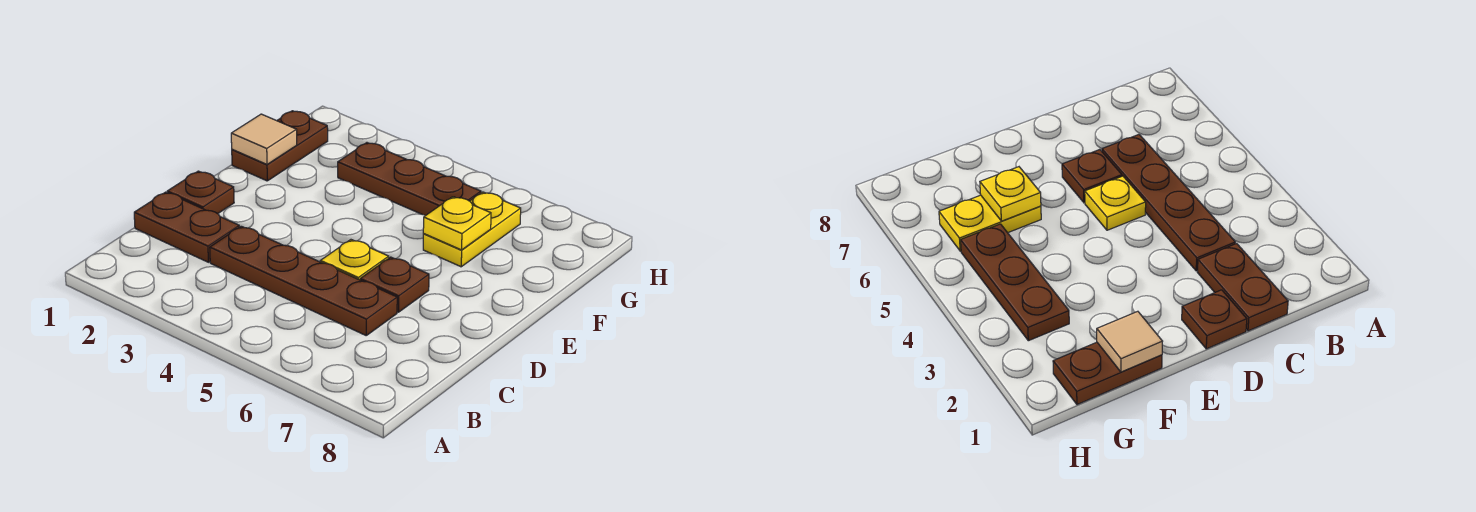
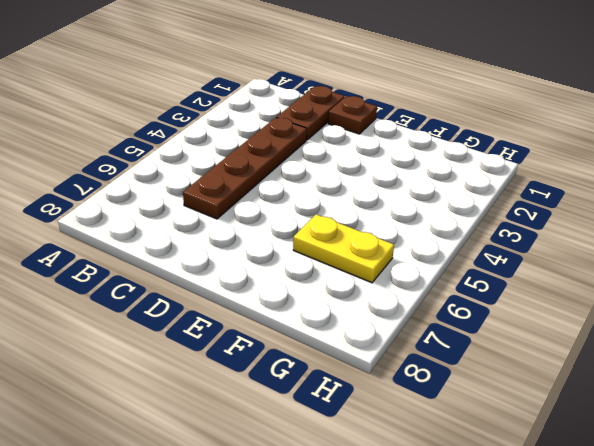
none -> yellow 1x1 plate [320,240,389,280]
none -> brown 1x1 plate [360,257,429,312]

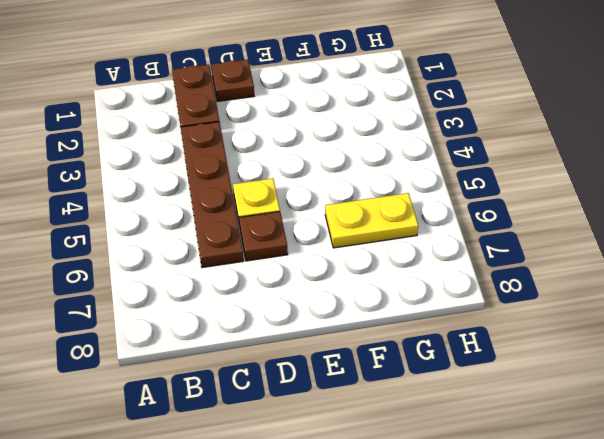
none -> brown 1x2 plate [232,111,328,181]
none -> brown 1x3 plate [338,143,481,216]

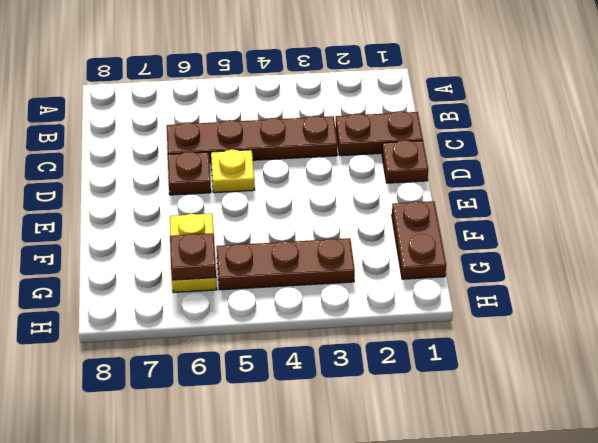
brown 1x1 plate [170,233,216,280] -> none
none -> tan 1x1 tile [231,114,297,164]
none -> yellow 1x1 plate [423,197,491,250]

